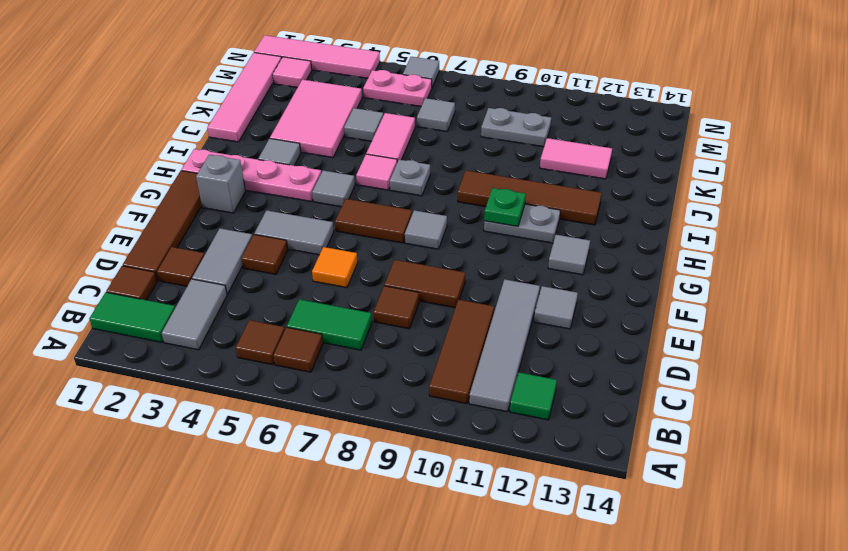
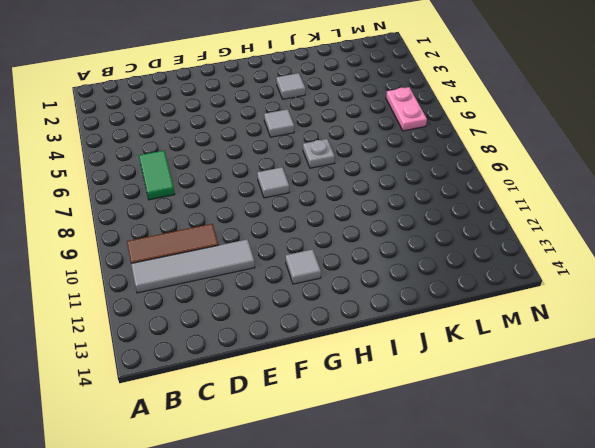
none -> green 1x2 tile [89,292,175,342]
none -> grey 1x2 tile [162,279,227,350]
none -> brown 1x1 tile [236,320,285,365]
none -> brown 1x1 tile [273,327,323,372]

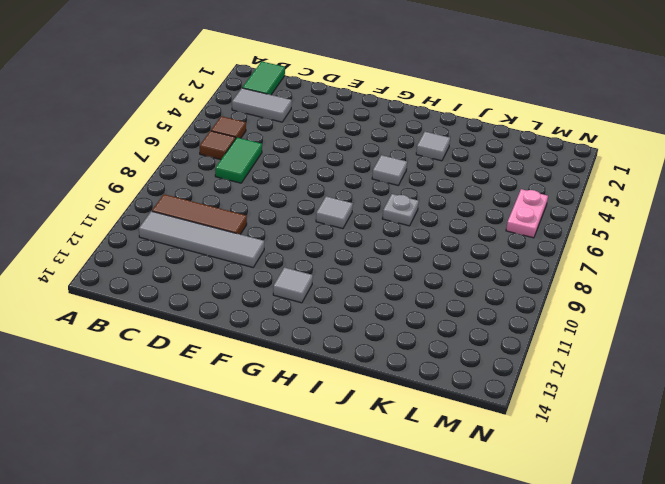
none -> green 1x1 tile [510,372,557,420]
none -> brown 1x1 tile [106,266,157,300]
none -> brown 1x4 tile [123,171,202,281]
none -> brown 1x1 tile [157,247,204,286]

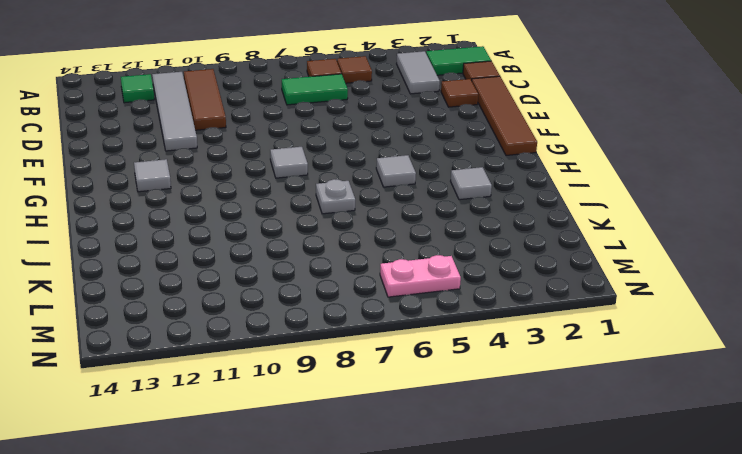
none -> grey 1x2 tile [192,228,252,294]
none -> brown 1x1 tile [374,286,419,329]
none -> brown 1x1 tile [241,234,288,274]
none -> orange 1x1 tile [312,247,358,288]

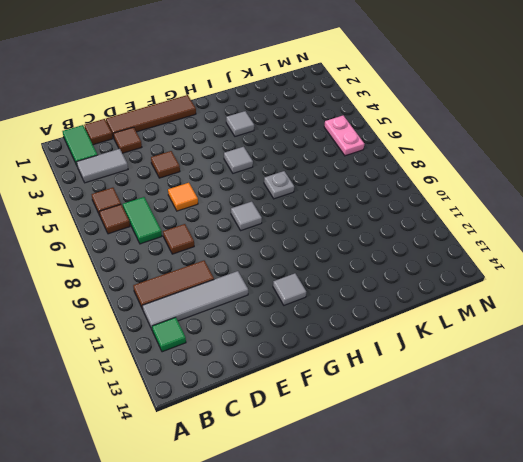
none -> grey 1x2 tile [192,228,252,294]
none -> brown 1x2 tile [384,260,465,308]
none -> grey 1x1 tile [534,286,578,329]
none -> grey 1x2 tile [254,210,334,255]

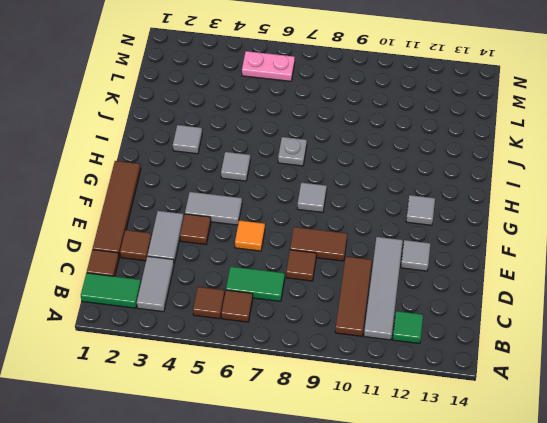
none -> grey 1x1 brick [196,155,245,213]
none -> brown 1x2 tile [335,199,412,243]
none -> pink 1x4 plate [181,149,321,202]
none -> grey 1x2 plate [484,204,560,243]

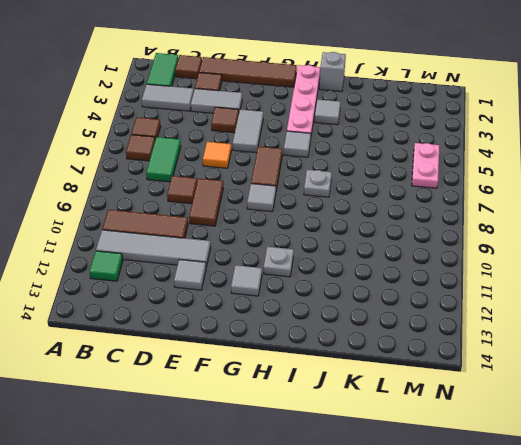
grey 1x1 plate [264,247,294,277] -> grey 1x2 plate [484,204,560,243]
grey 1x1 brick [319,52,346,91] -> grey 1x1 brick moved to [196,155,245,213]
none -> pink 1x1 tile [356,154,397,190]
none -> brown 1x4 tile [458,171,602,225]
none -> pink 1x4 tile [207,53,282,142]
none -> pink 2x3 tile [270,80,362,158]

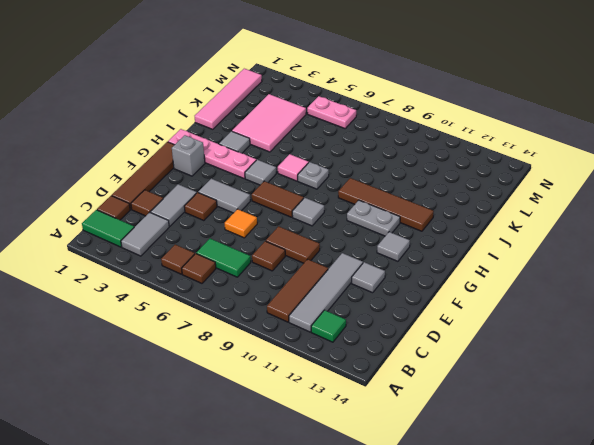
none -> pink 1x2 tile [366,113,415,162]
none -> grey 1x1 tile [344,108,383,141]
none -> pink 1x2 tile [540,138,612,179]
none -> grey 1x1 tile [417,98,455,132]

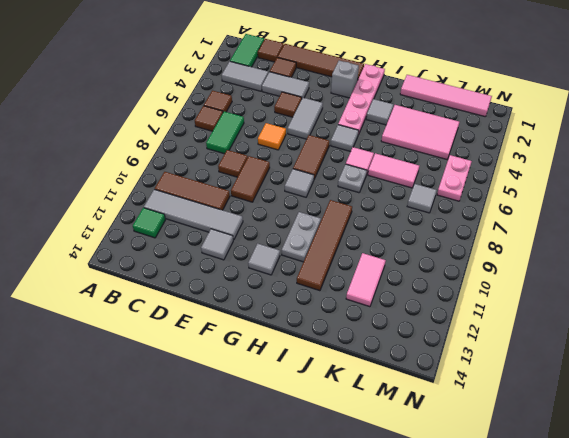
none -> grey 1x1 tile [344,108,383,141]
none -> grey 1x2 plate [481,108,551,147]
none -> pink 1x1 tile [273,57,312,88]
none -> pink 1x4 tile [254,35,380,78]

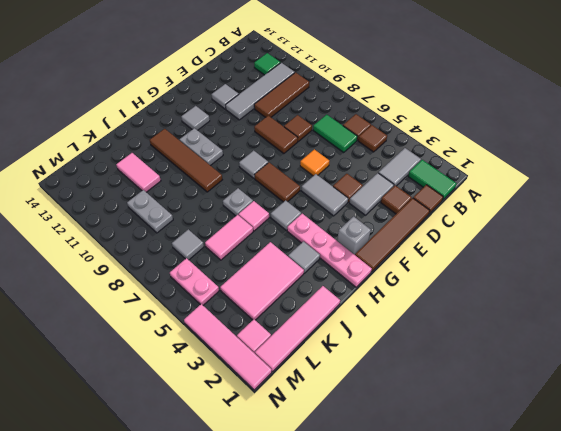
none -> grey 1x1 tile [344,108,383,141]
none -> grey 1x1 tile [403,57,440,87]
none -> green 1x1 plate [484,188,526,227]

